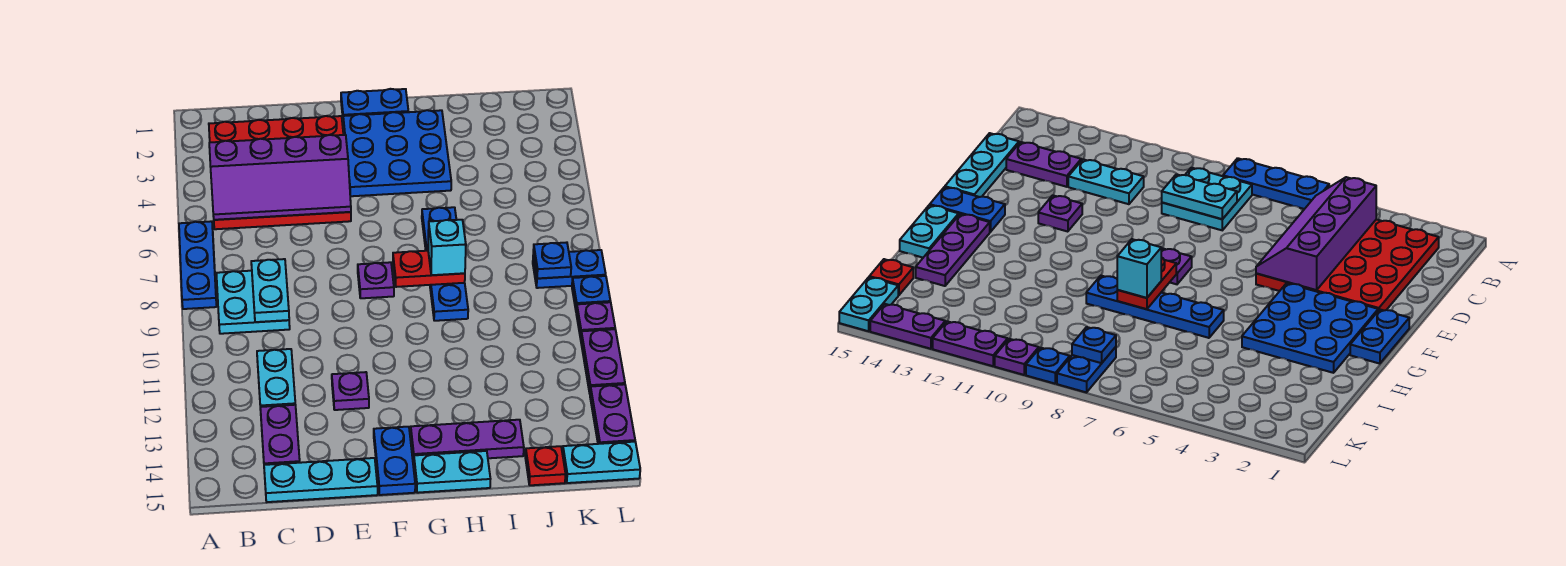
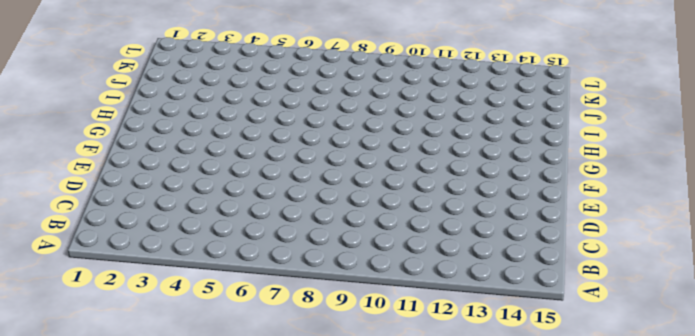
none -> blue 1x3 plate [179,221,217,309]
none -> red 4x4 plate [209,116,351,229]
none -> cyan 2x2 plate [216,271,290,334]

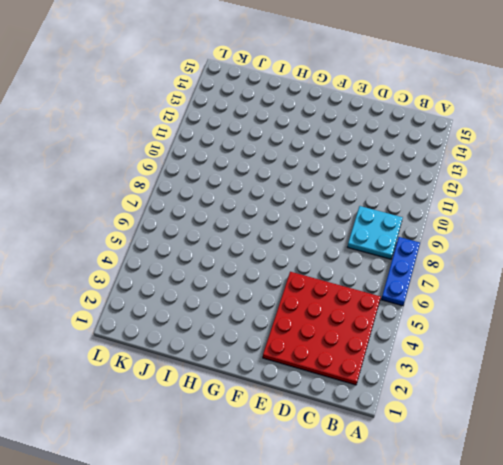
none -> cyan 1x2 plate [257,349,295,407]
none -> purple 1x2 plate [260,405,300,465]
none -> cyan 1x3 plate [264,458,378,502]

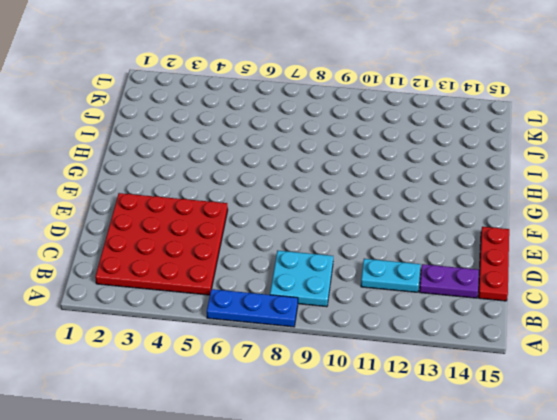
red 1x3 plate [478,227,509,301] -> cyan 1x3 plate [264,458,378,502]
none -> purple 1x1 plate [332,372,369,410]
none -> blue 1x2 plate [341,89,408,116]
none -> blue 3x3 plate [343,110,451,196]

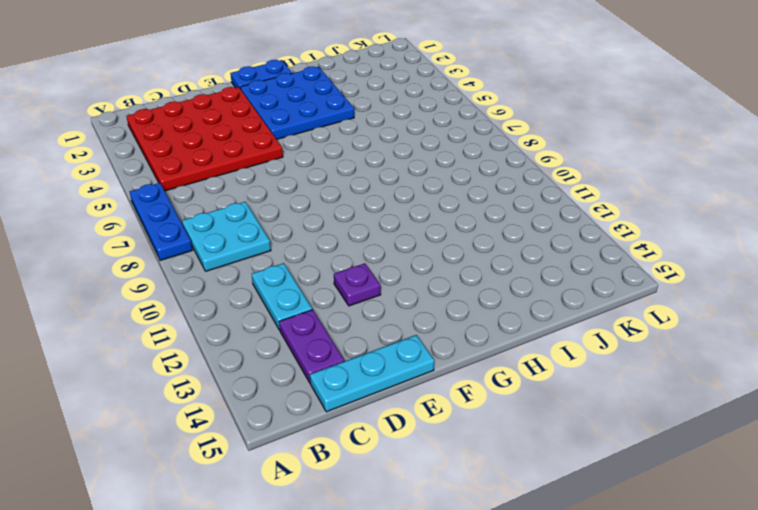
none -> purple 1x1 plate [358,262,394,298]
none -> blue 1x2 plate [374,427,415,495]
none -> purple 1x3 plate [411,420,524,461]

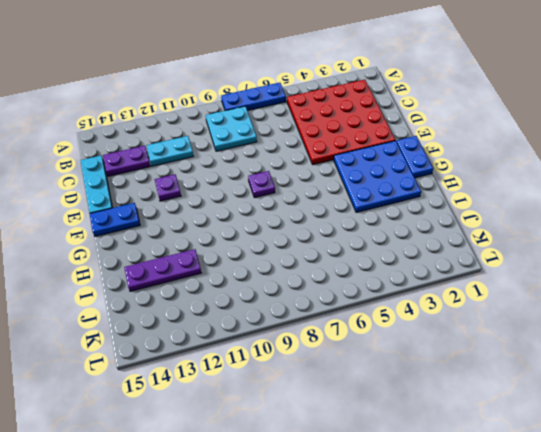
purple 1x3 plate [124,249,201,291] -> purple 1x3 plate turned to [411,420,524,461]
none -> cyan 1x2 plate [414,451,490,493]
none -> blue 1x4 plate [422,207,468,321]
none -> red 1x1 plate [525,446,566,485]

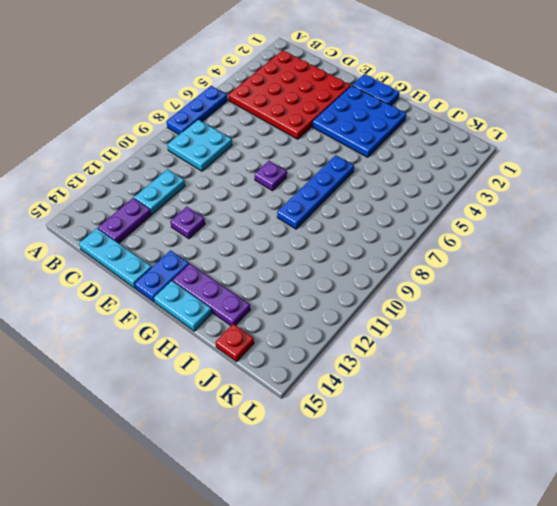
none -> blue 1x2 plate [533,250,606,288]
none -> cyan 1x2 plate [562,442,640,483]
none -> blue 1x1 plate [572,276,610,310]

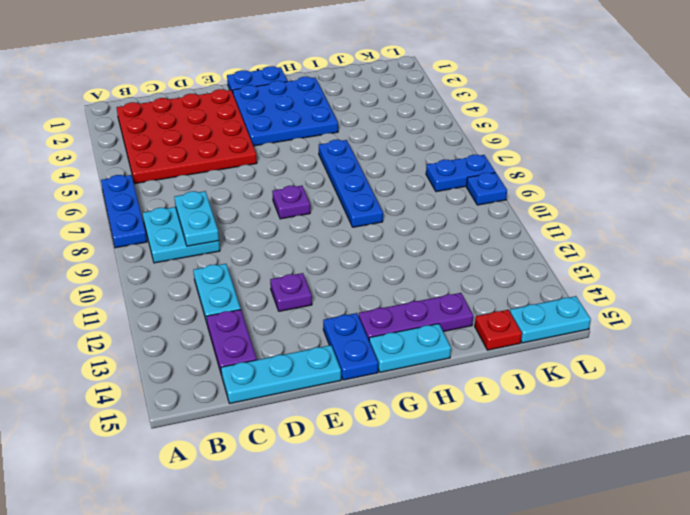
none -> purple 1x1 plate [576,302,615,339]
none -> purple 1x2 plate [581,329,625,393]
none -> purple 1x2 plate [590,384,635,444]

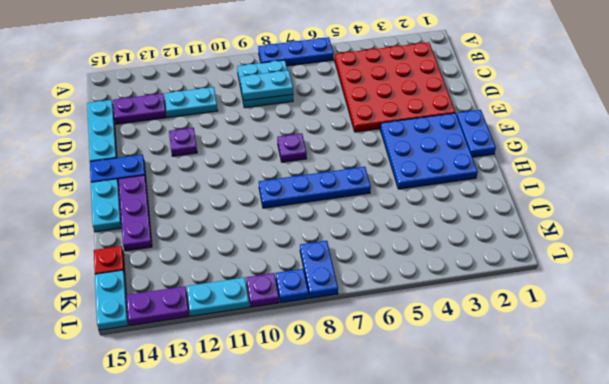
cyan 1x2 plate [187,277,249,316] -> purple 1x2 plate [581,329,625,393]
none -> purple 2x4 slope [209,135,351,220]
none -> red 1x2 plate [393,251,465,287]
none -> blue 1x1 plate [533,242,571,278]

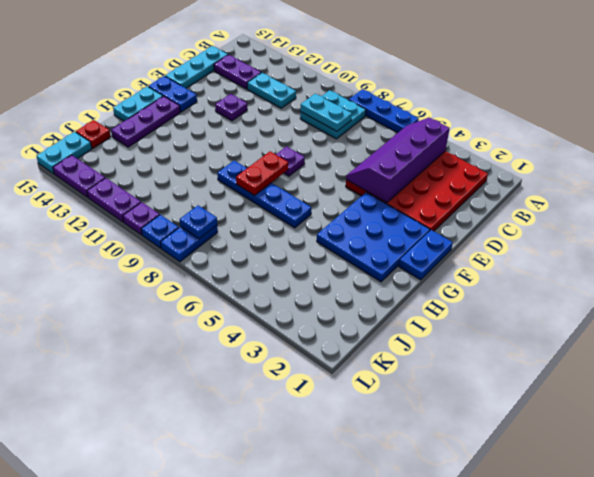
none -> cyan 1x1 brick [428,220,466,275]

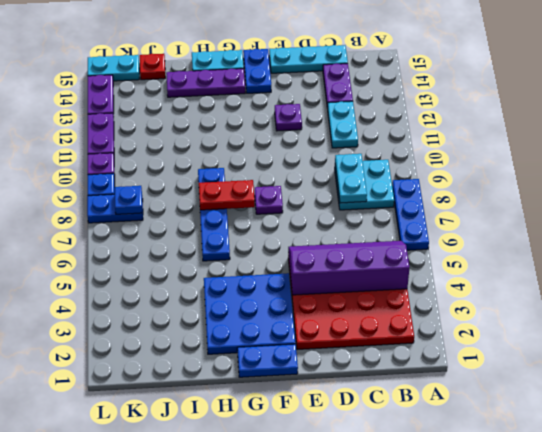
none -> cyan 1x1 brick [428,220,466,275]

